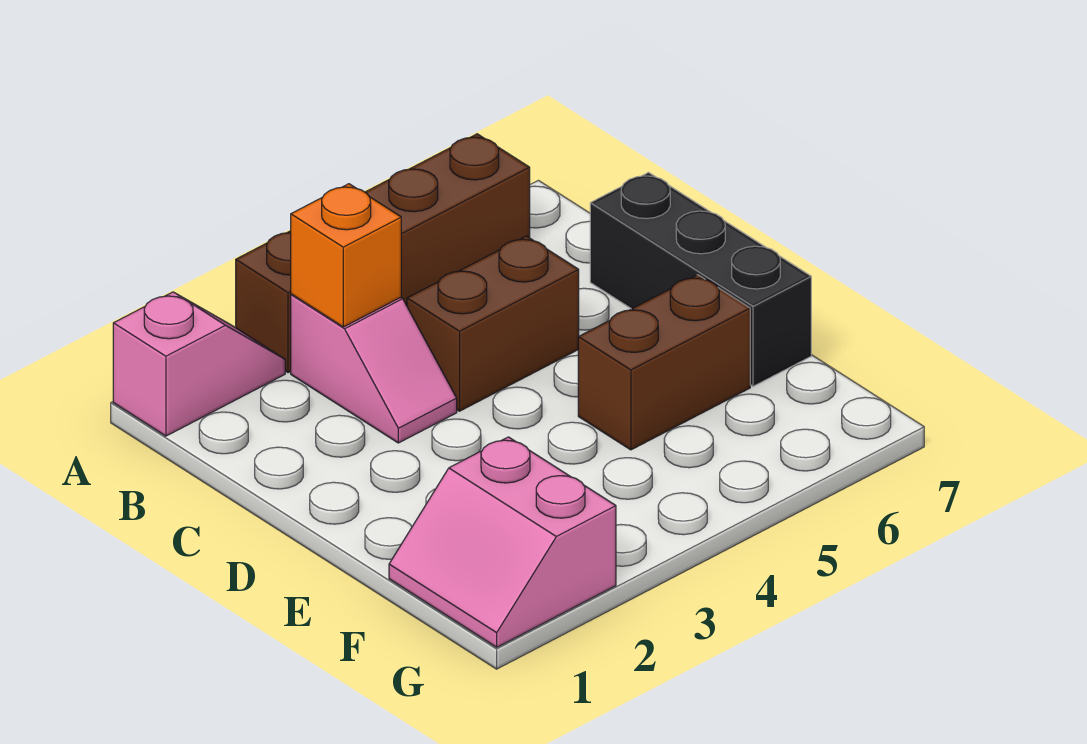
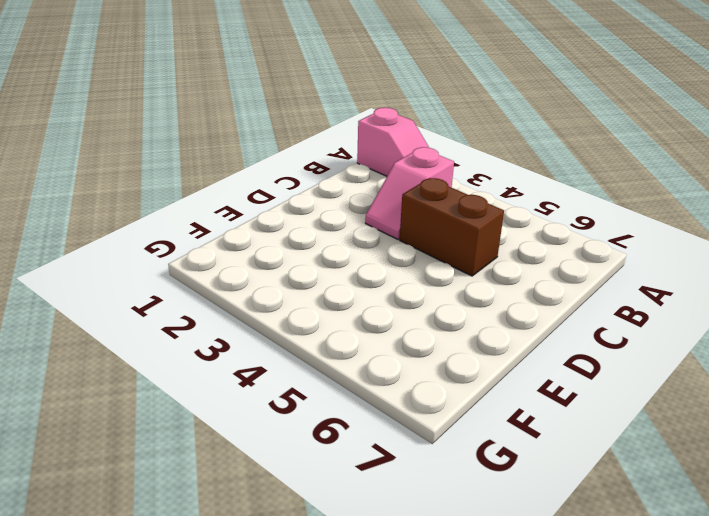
none -> brown 1x4 brick [236,134,530,373]
none -> black 1x3 brick [590,173,811,386]

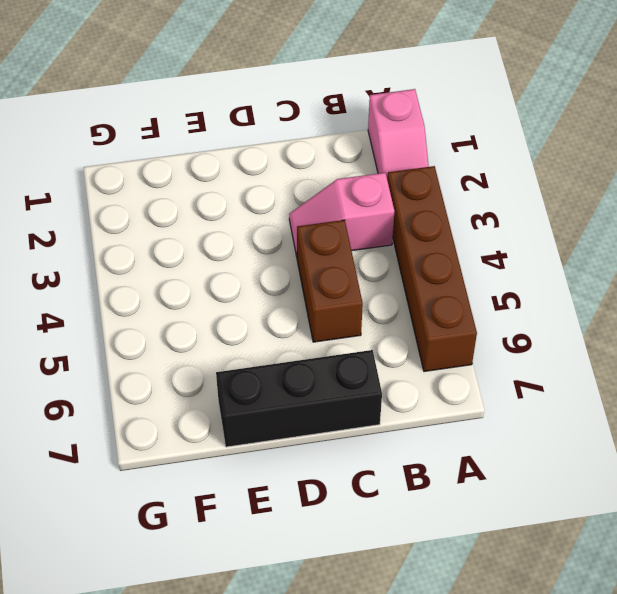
none -> brown 1x2 brick [578,275,750,450]
none -> pink 2x2 slope [389,437,616,647]

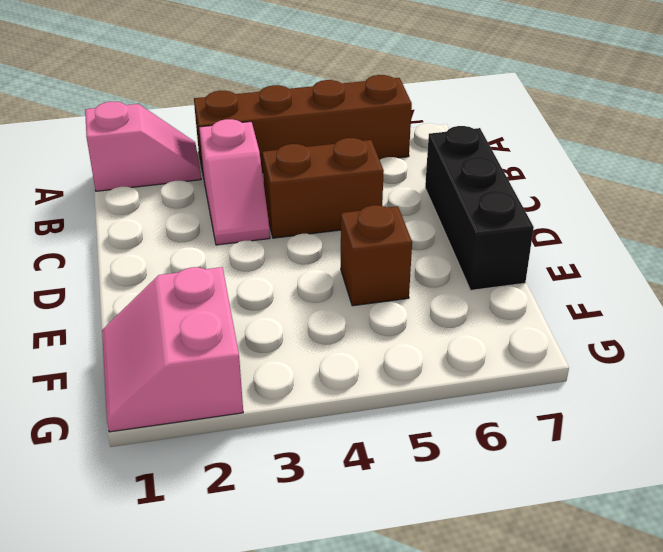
brown 1x1 brick [341,205,412,306] -> brown 1x2 brick [578,275,750,450]
none -> orange 1x1 brick [291,184,401,327]

